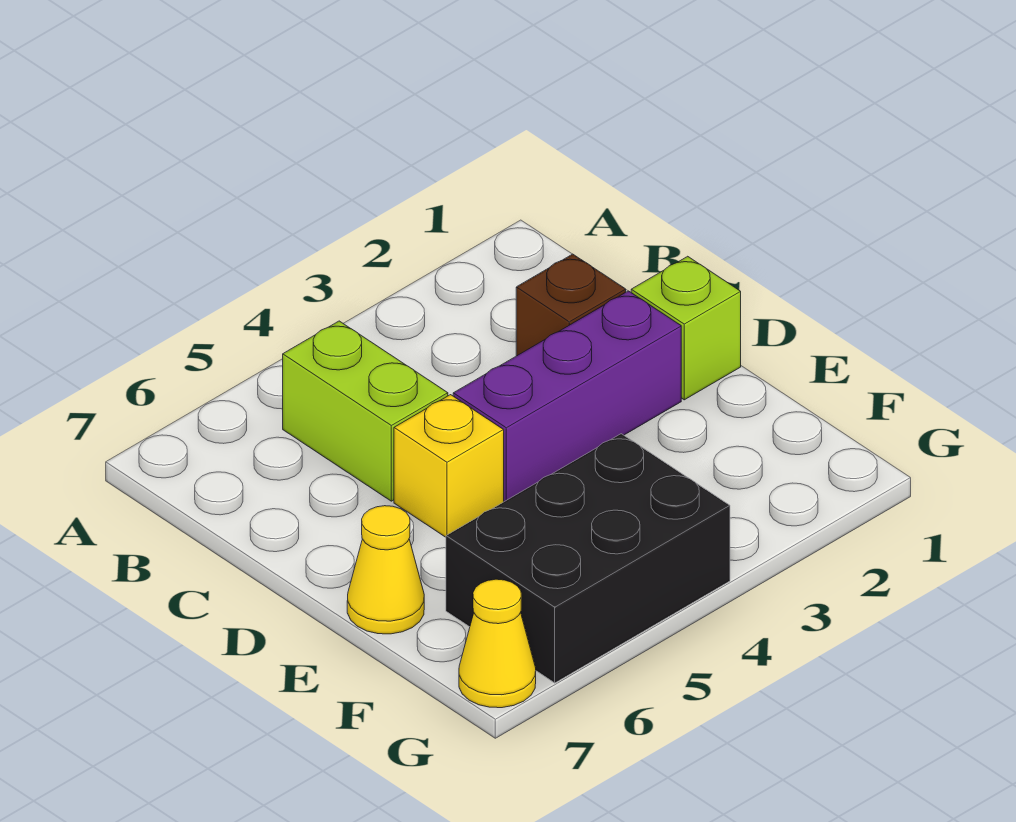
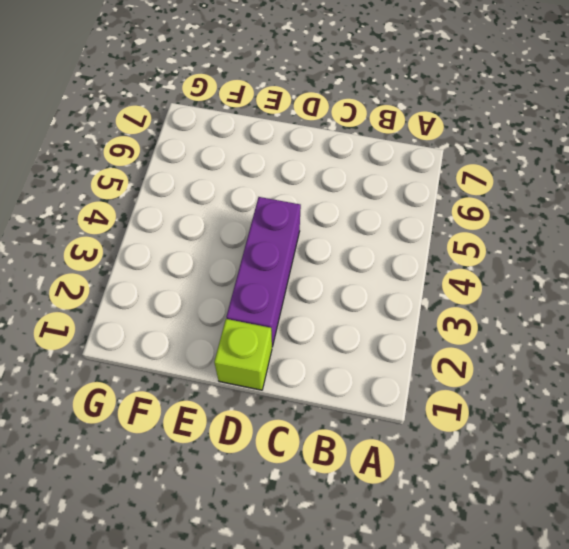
none -> lime 1x2 brick [283,321,448,501]
none -> brown 1x1 brick [516,254,626,356]

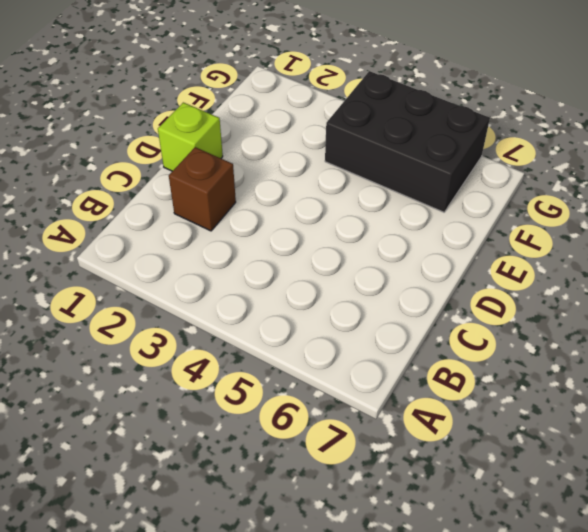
none -> lime 1x2 brick [283,321,448,501]
none -> purple 1x3 brick [453,291,681,502]

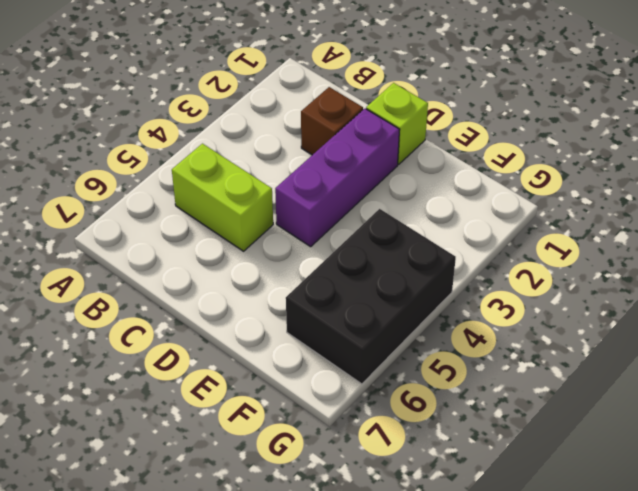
none -> yellow 1x1 brick [394,395,504,537]
none -> yellow 1x1 cone [347,506,424,634]

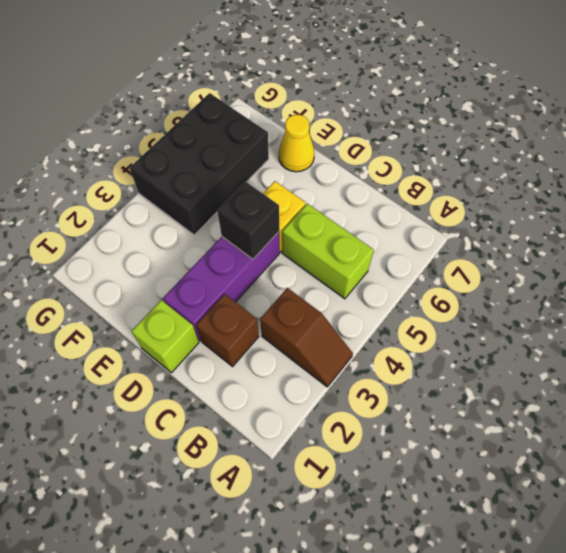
brown 1x2 slope [260,288,353,387] -> none
black 1x1 brick [217,182,279,259] -> none
none -> yellow 1x1 cone [459,579,536,708]

